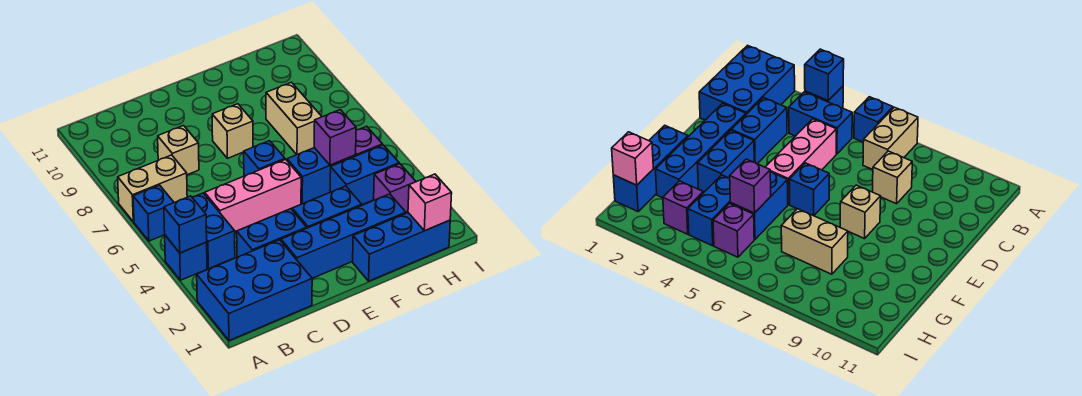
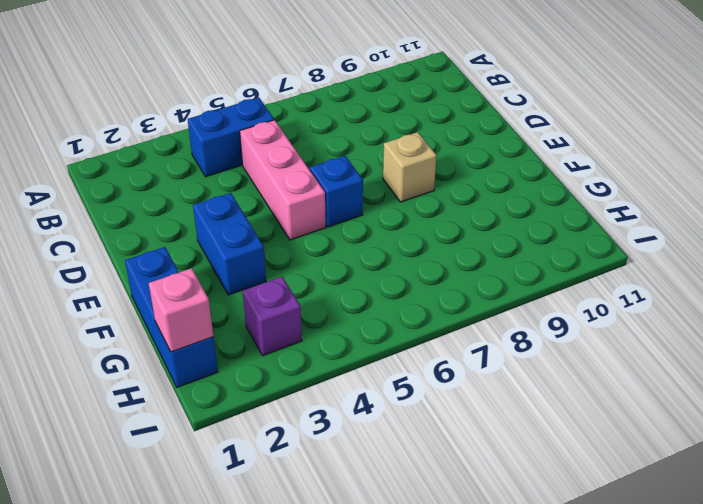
none -> blue 2x3 brick [197,240,312,341]
none -> blue 1x1 brick [165,236,207,280]
none -> blue 1x1 brick [133,185,174,241]

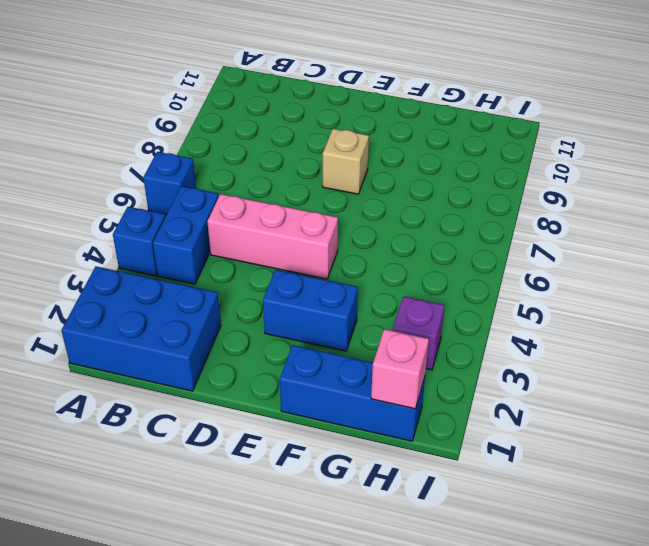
none -> tan 1x2 brick [118,155,187,222]
none -> blue 1x2 brick [237,209,307,257]
none -> tan 1x1 brick [158,126,199,175]

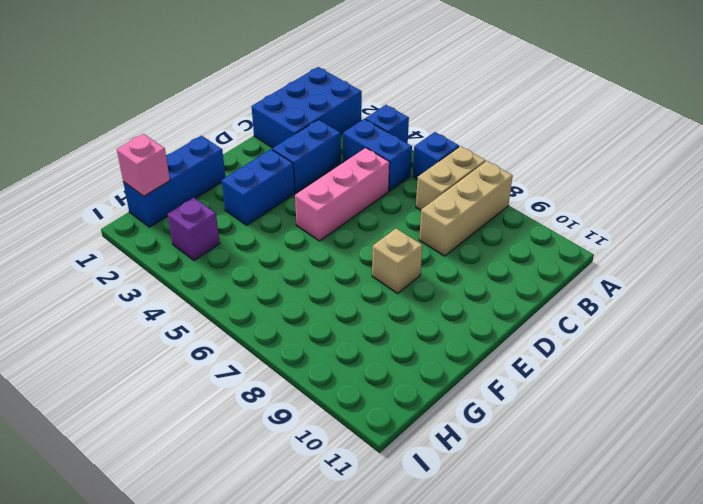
tan 1x3 brick [419,161,513,256] -> tan 1x1 brick [158,126,199,175]
none -> blue 1x4 brick [281,194,406,278]
none -> blue 1x1 brick [244,141,285,176]
none -> blue 1x2 brick [287,148,356,204]

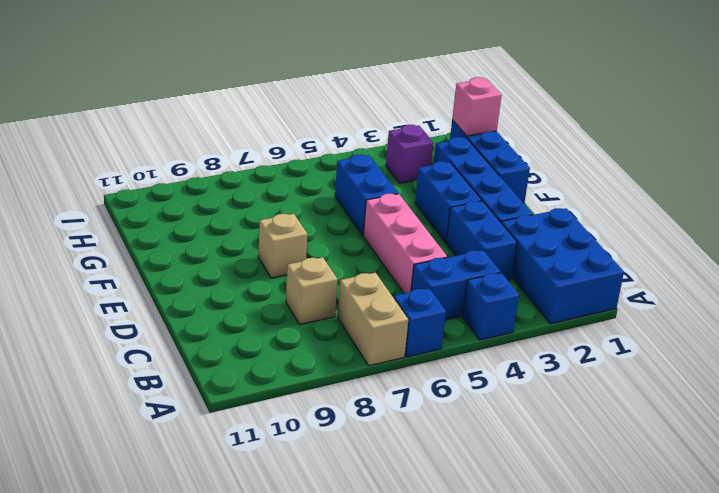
none -> blue 1x1 brick [244,141,285,176]
none -> blue 1x2 brick [330,145,399,205]
none -> tan 1x2 brick [266,82,322,155]

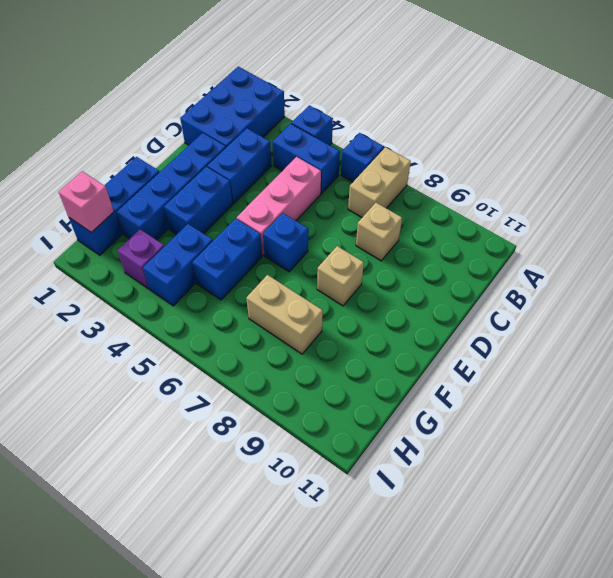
none -> purple 1x1 brick [356,126,383,156]
none -> blue 1x1 brick [164,196,207,253]
none -> purple 1x1 brick [314,110,356,165]

